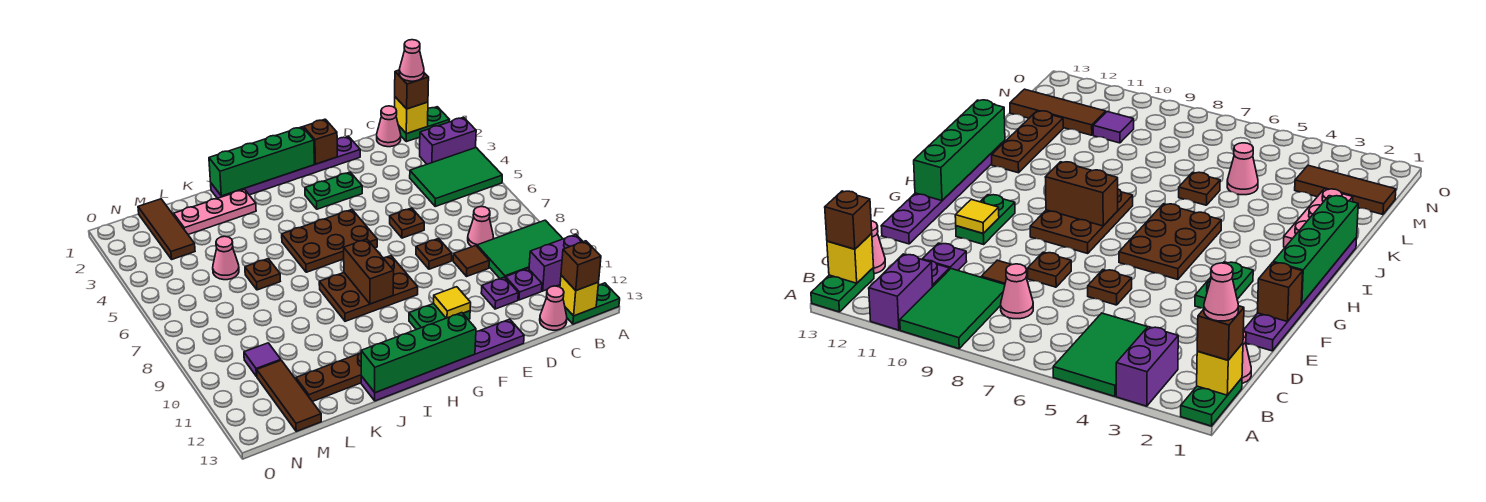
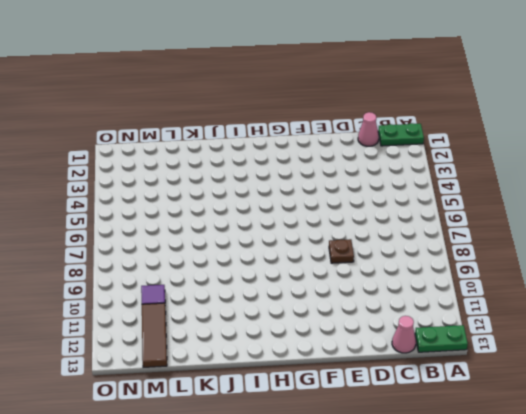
none -> purple 1x2 brick [420,117,476,164]
none -> green 2x3 tile [410,148,502,206]
none -> green 2x3 tile [477,220,563,279]
none -> purple 1x2 brick [529,234,583,291]

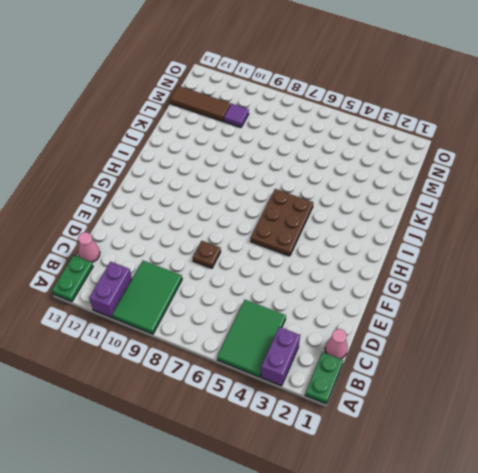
none -> pink 1x1 cone [468,207,494,247]
none -> purple 1x1 plate [506,269,542,300]
none -> brown 1x1 tile [453,246,489,276]
none -> purple 1x1 plate [481,277,518,309]

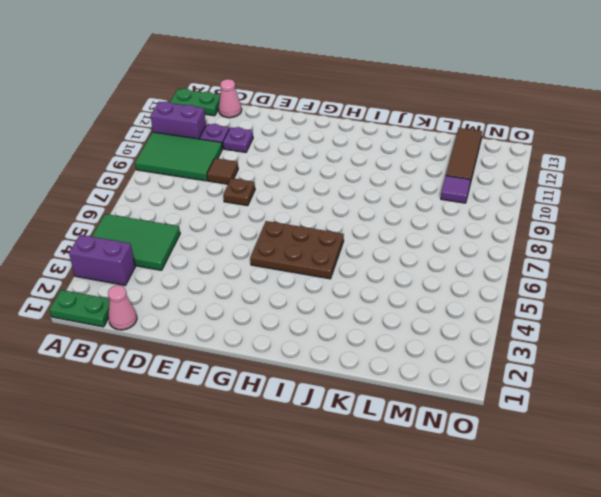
none -> pink 1x1 cone [468,207,494,247]
none -> purple 1x6 plate [211,136,360,198]
none -> brown 1x1 plate [390,208,424,238]
none -> purple 1x6 plate [361,319,524,401]

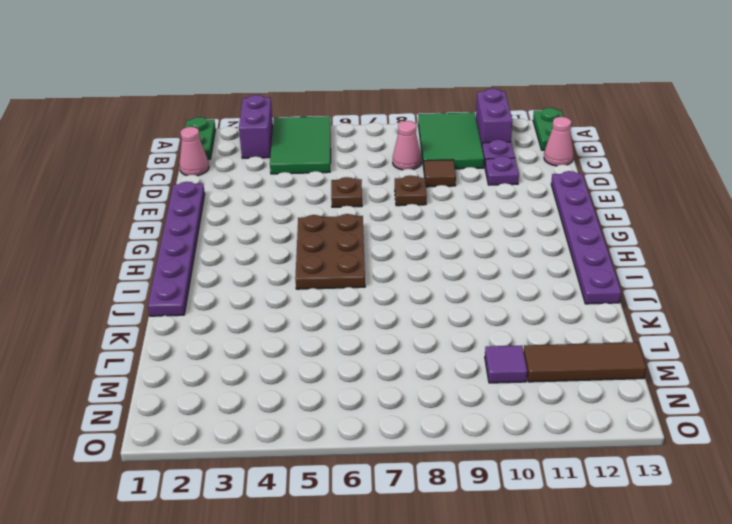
none -> green 1x2 plate [305,172,362,209]
none -> green 1x2 plate [409,304,470,330]
none -> brown 2x3 plate [319,256,418,321]
none -> pink 1x3 plate [174,189,256,234]

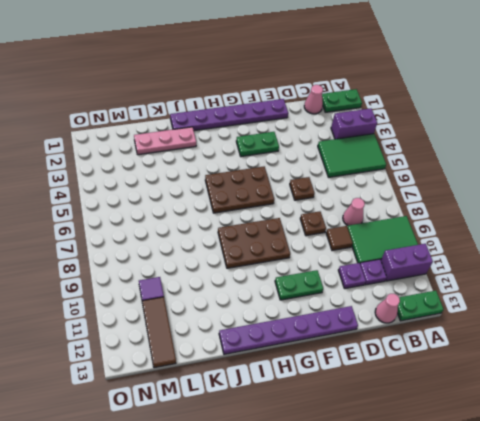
none -> brown 1x3 plate [296,353,361,402]
none -> brown 1x1 plate [245,259,280,290]
none -> pink 1x1 cone [213,236,239,280]
none -> brown 1x3 tile [138,199,195,259]

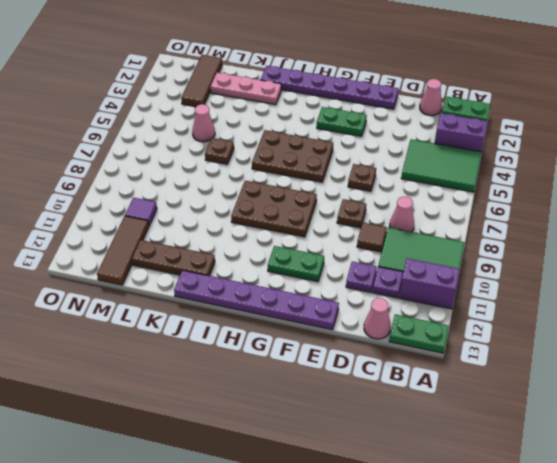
none -> yellow 1x1 brick [395,97,428,134]
none -> yellow 1x1 brick [560,275,599,316]
none -> brown 1x1 brick [304,119,337,164]
none -> yellow 1x1 tile [433,287,471,318]

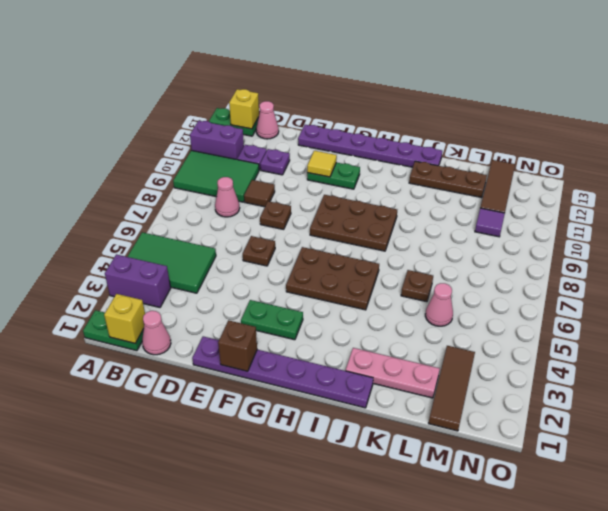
none -> green 1x4 brick [209,127,314,196]
none -> green 1x4 brick [361,313,476,393]
none -> brown 1x2 brick [344,239,394,304]
none -> brown 1x1 brick [395,70,429,109]

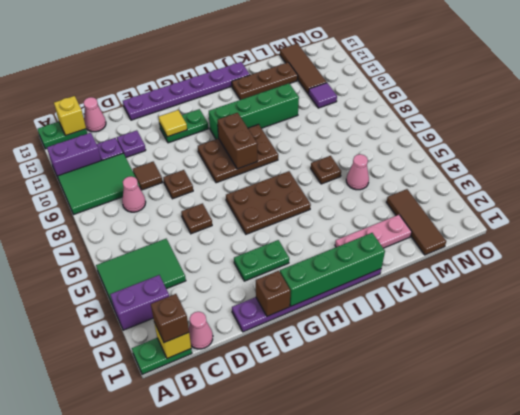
green 1x4 brick [209,83,299,139] -> green 1x4 brick moved to [361,313,476,393]
none -> brown 1x1 brick [561,241,601,291]
none -> pink 1x1 cone [399,40,424,81]

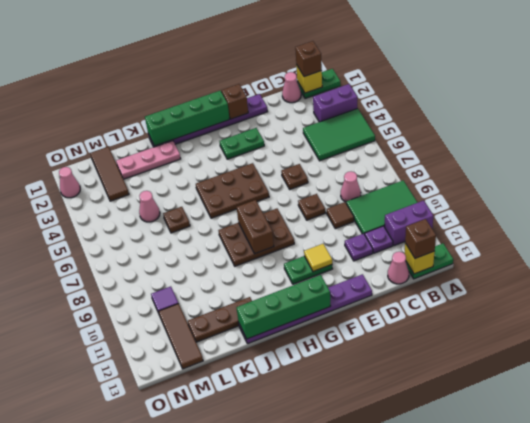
pink 1x1 cone [59,167,80,198] -> pink 1x1 cone moved to [399,40,424,81]

